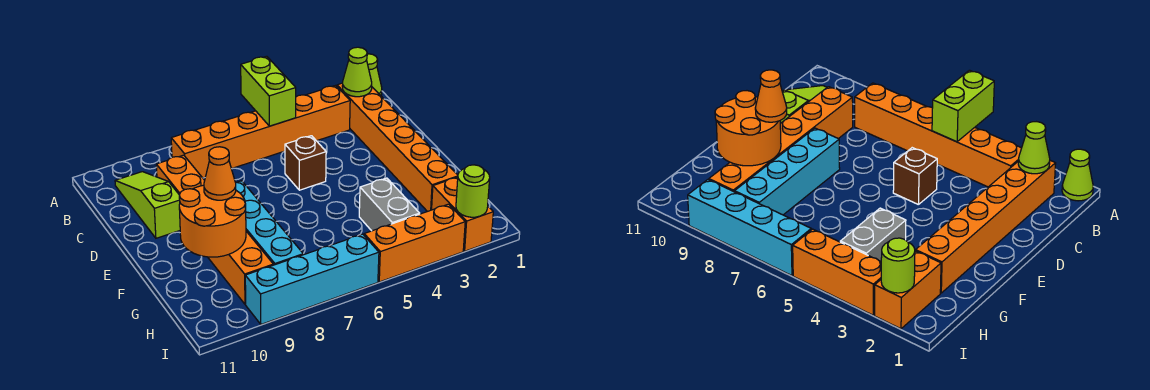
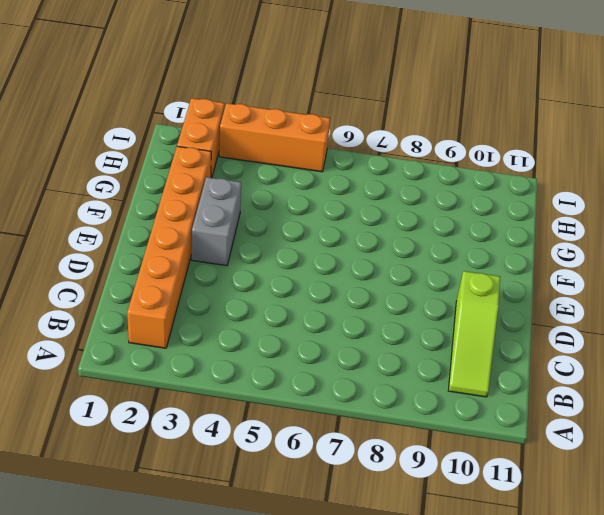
grey 1x2 brick [192,177,241,266] -> grey 1x2 brick moved to [359,178,420,231]
none -> lime 1x1 cone [367,54,382,95]
none -> orange 1x6 brick [171,85,350,178]
none -> orange 1x6 brick [156,155,273,305]

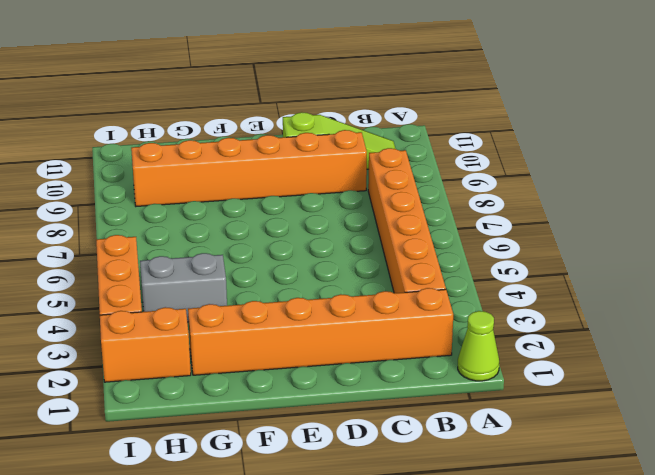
none -> brown 1x1 brick [285,136,326,190]
none -> cyan 1x4 brick [236,181,303,265]
none -> cyan 1x4 brick [245,234,379,324]

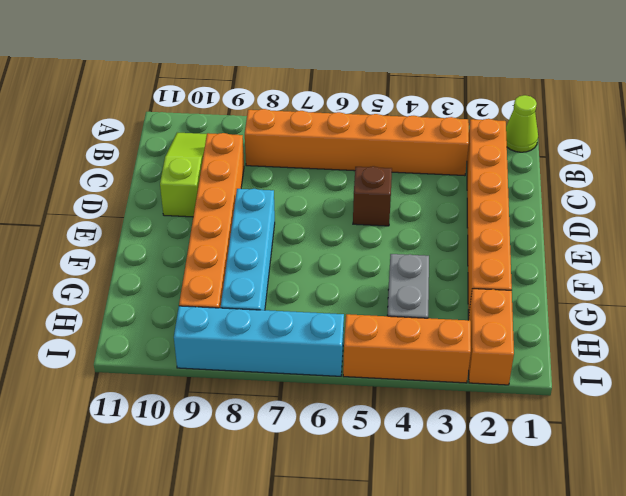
none -> lime 1x2 brick [241,56,296,126]
none -> lime 1x1 cone [342,47,372,97]
none -> orange 2x2 round brick [179,185,246,257]

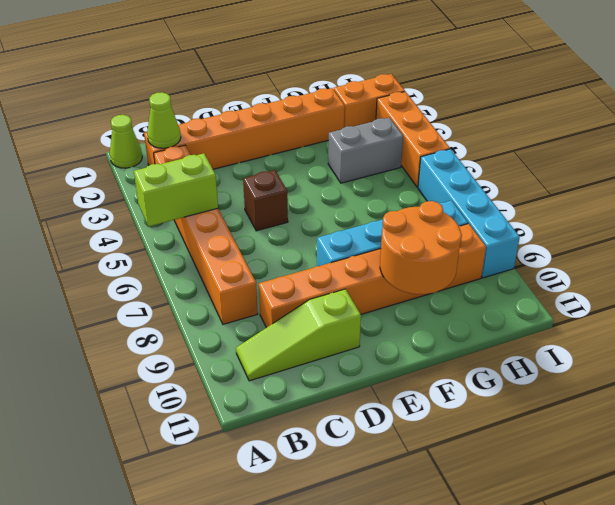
none -> lime 1x1 round brick [456,165,490,217]
none -> orange 1x1 cone [204,147,236,200]

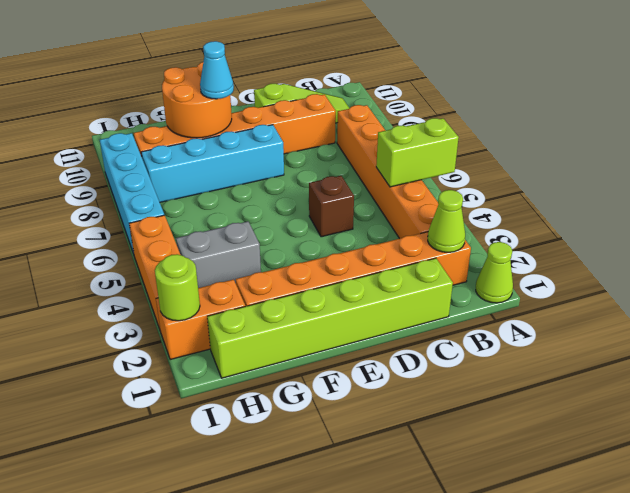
lime 1x6 brick [207,258,453,378] -> none
cyan 1x1 cone [200,41,234,99] -> orange 1x1 cone [204,147,236,200]

